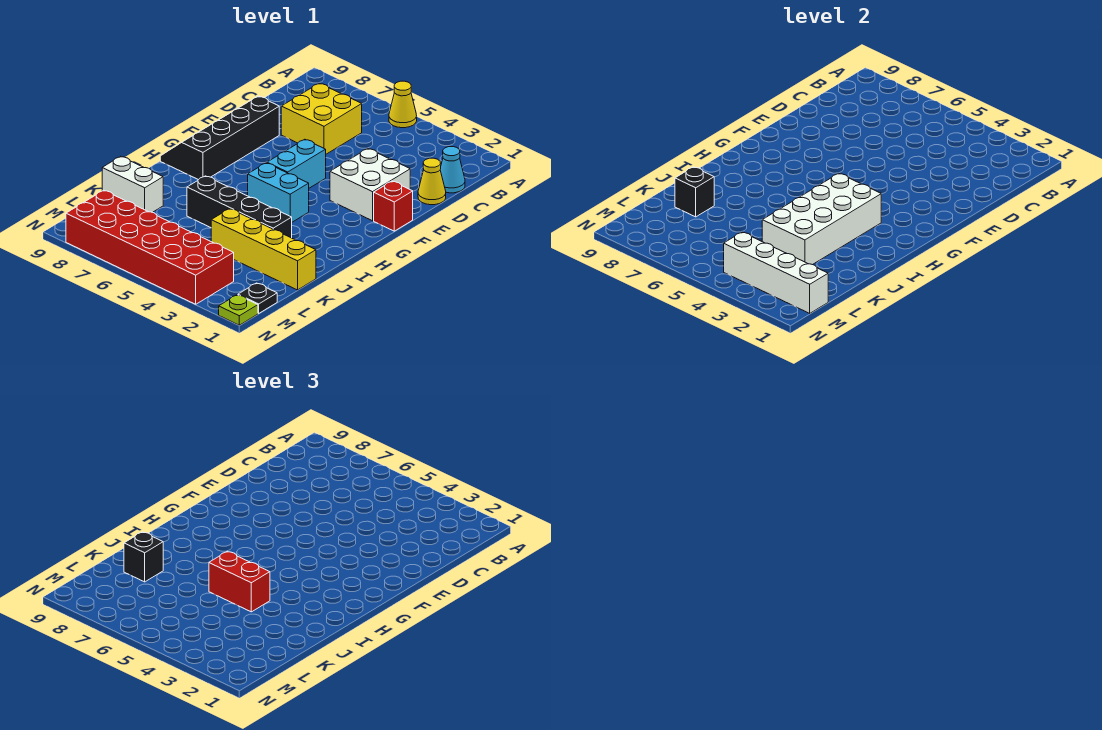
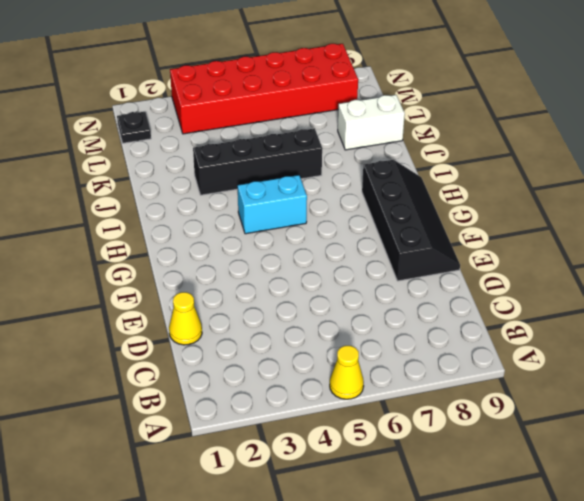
none -> cyan 1x1 cone [440,147,465,193]
none -> yellow 2x2 brick [281,83,362,154]
none -> white 2x2 brick [330,149,410,221]

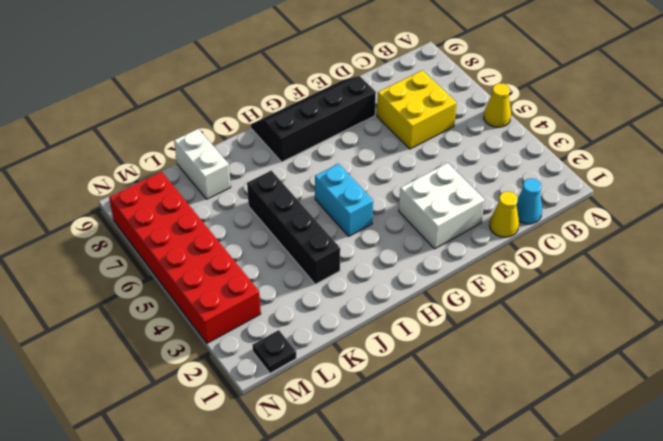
none -> red 1x1 brick [374,181,413,231]
none -> cyan 1x2 brick [267,139,326,188]
none -> yellow 1x4 brick [211,209,316,290]

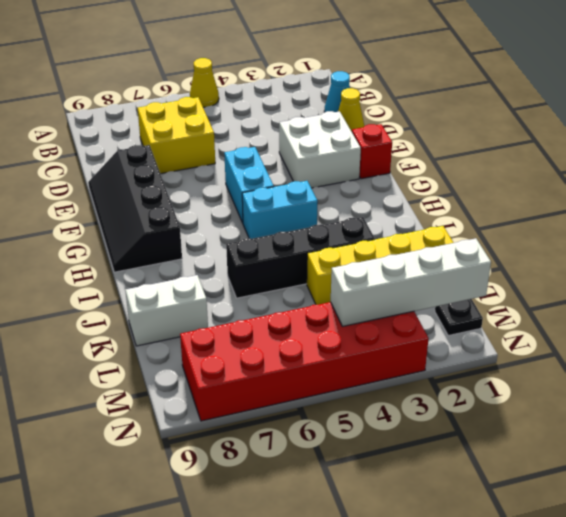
none -> lime 1x1 plate [219,295,258,325]
none -> white 2x4 brick [762,173,881,265]
none -> black 1x1 brick [675,167,714,217]

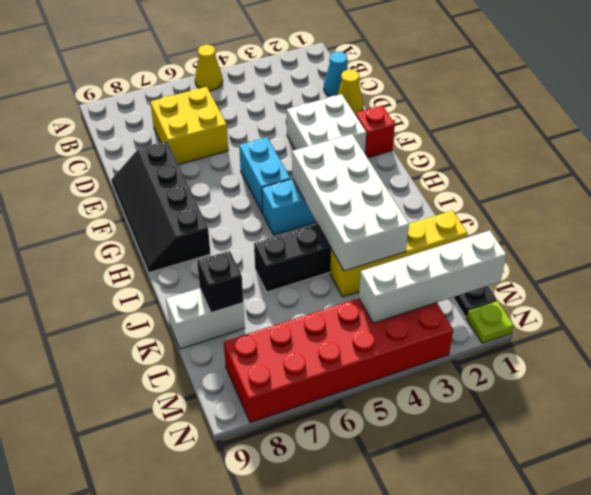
none -> red 1x2 brick [209,551,270,612]
none -> black 1x1 brick [124,532,163,582]

